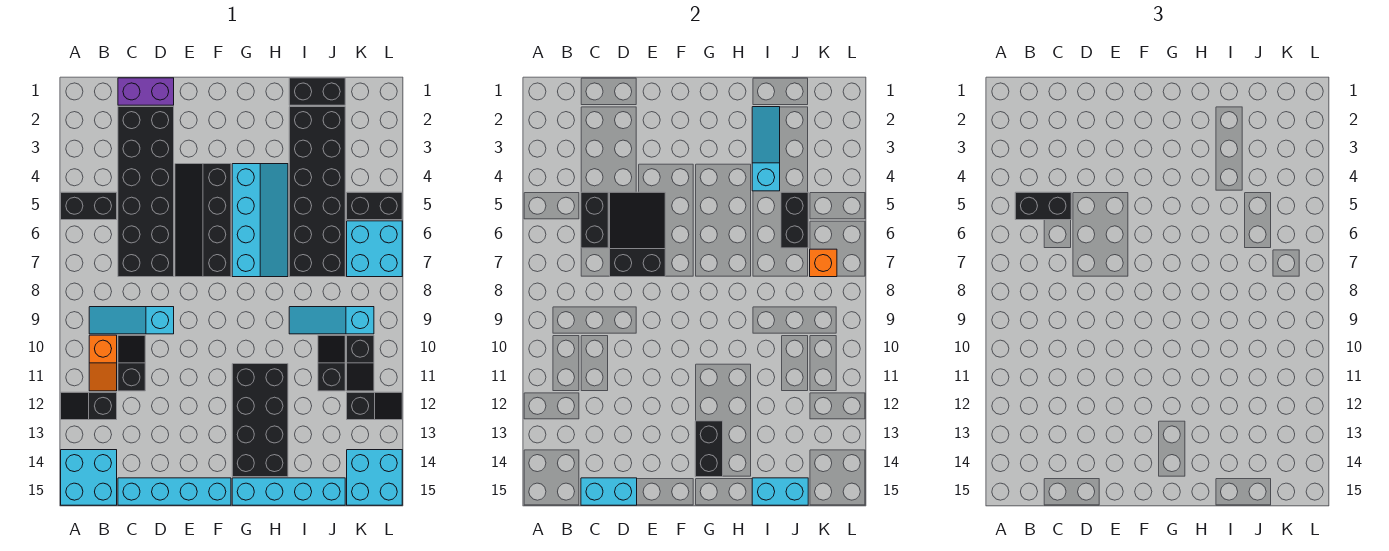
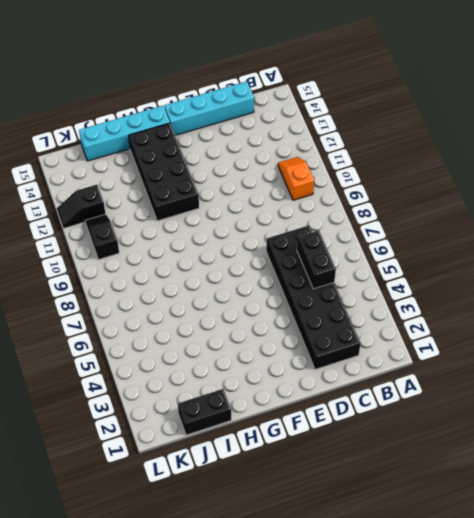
none -> black 1x2 brick [61,192,117,220]
none -> black 1x2 slope [61,392,117,420]
none -> cyan 2x2 brick [61,450,117,505]
none -> cyan 1x3 slope [89,307,174,334]

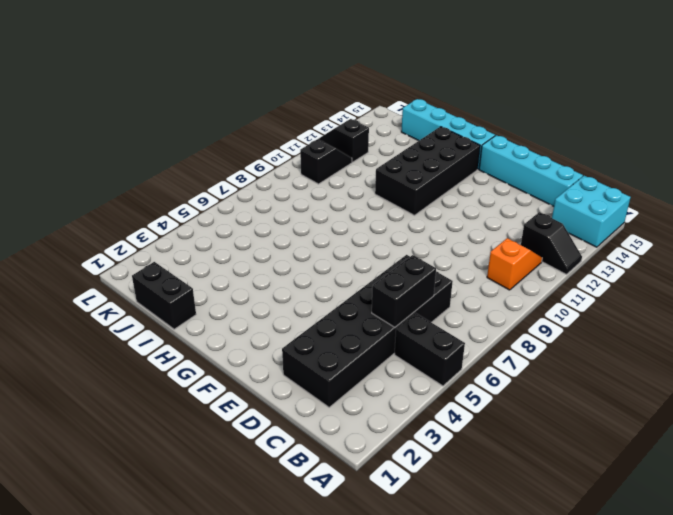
none -> cyan 1x3 slope [89,307,174,334]
none -> purple 1x2 brick [118,78,174,105]
none -> black 1x2 slope [118,335,145,391]
none -> black 2x4 slope [175,164,231,277]

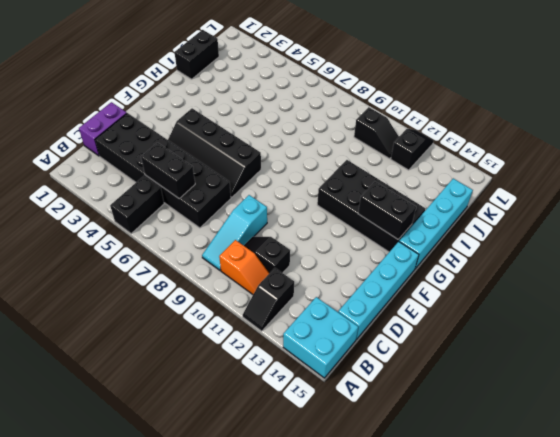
none -> cyan 2x4 slope [232,164,288,277]
none -> black 2x6 brick [289,107,345,277]
none -> cyan 1x3 slope [289,307,374,334]
none -> black 1x2 slope [318,335,345,391]

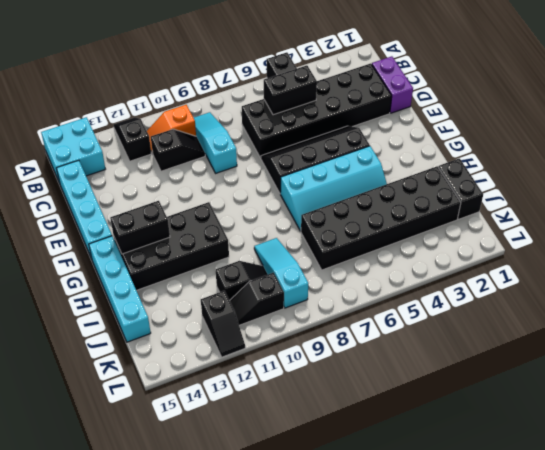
none -> black 1x2 brick [347,192,402,220]
none -> cyan 2x2 brick [347,221,402,277]
none -> cyan 2x2 brick [347,450,402,505]
none -> cyan 1x2 brick [581,478,637,505]

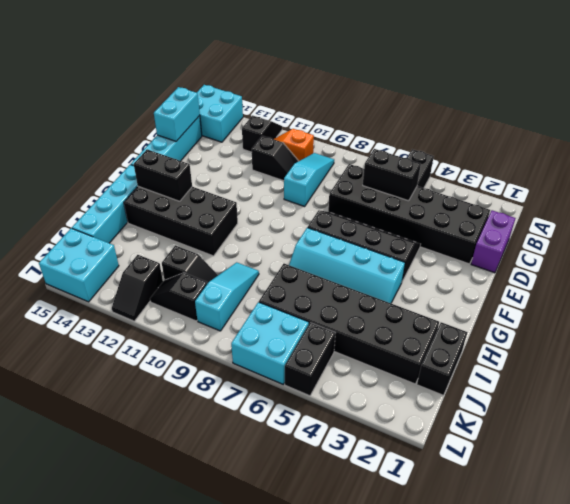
none -> black 2x3 slope [610,192,665,277]
none -> cyan 1x3 slope [752,107,780,191]
none -> cyan 1x2 brick [752,478,808,505]
none -> black 1x2 brick [781,192,808,248]

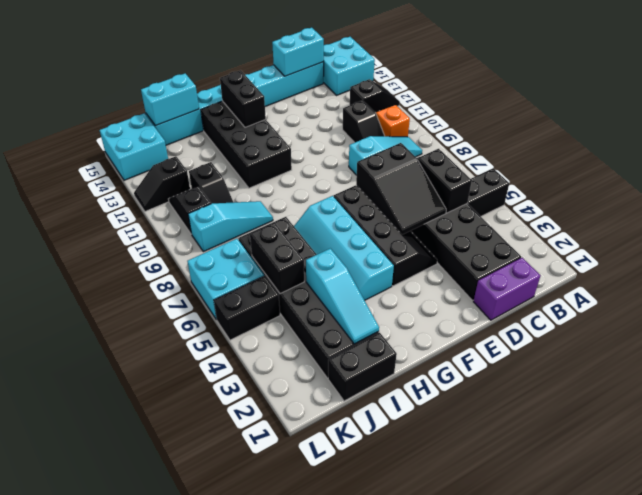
none -> orange 1x1 brick [810,249,837,277]
none -> black 1x2 brick [1015,192,1071,220]

